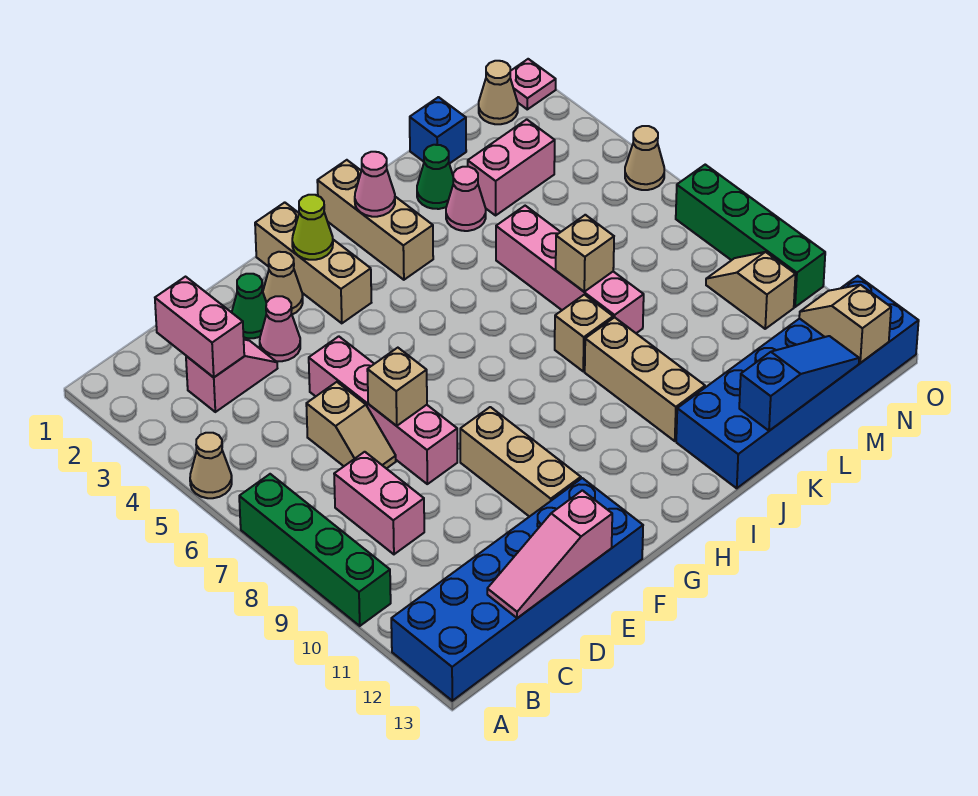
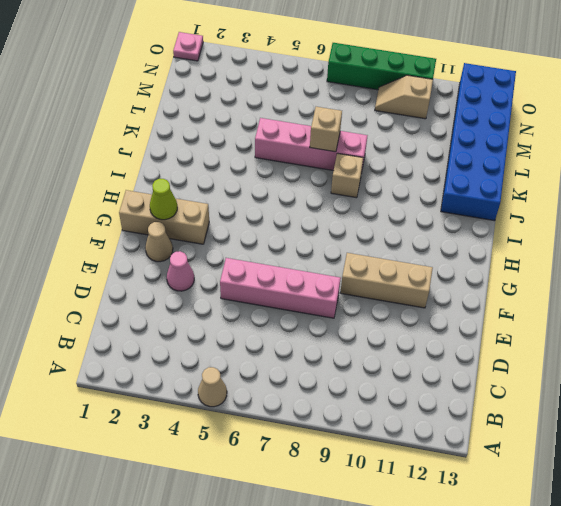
none -> green 1x4 brick [239,474,391,626]
none -> blue 2x6 brick [391,478,643,701]
none -> pink 1x2 slope [186,340,277,412]
none -> pink 1x2 brick [334,452,424,554]

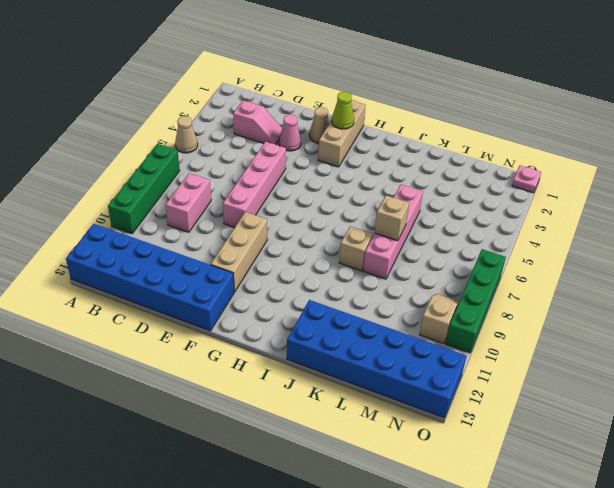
none -> tan 1x2 slope [306,382,396,469]
none -> green 1x1 cone [232,274,266,338]
none -> tan 1x3 brick [317,160,433,280]
none -> tan 1x3 brick [585,317,705,441]

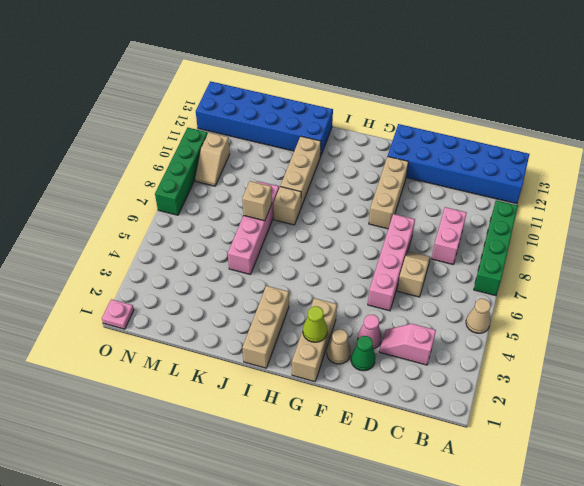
none -> green 1x1 cone [417,145,453,209]
none -> pink 1x1 cone [446,167,486,231]
none -> blue 1x1 brick [410,97,466,164]
none -> pink 1x2 brick [468,119,555,215]

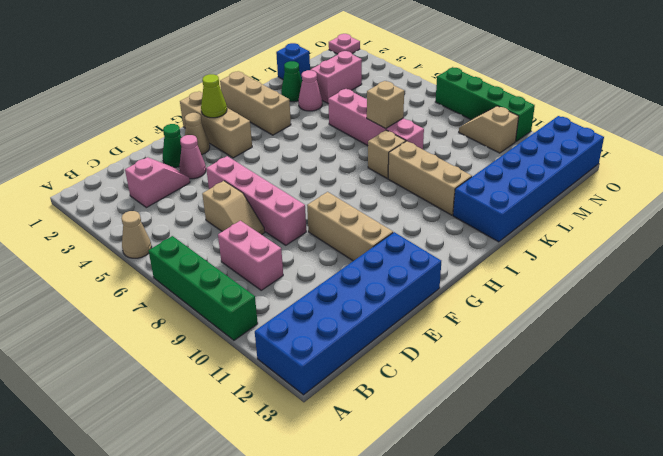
none -> tan 1x1 cone [479,61,518,124]
none -> tan 1x1 cone [625,126,664,190]
none -> pink 1x2 brick [155,277,244,377]
none -> pink 1x3 slope [487,490,612,618]

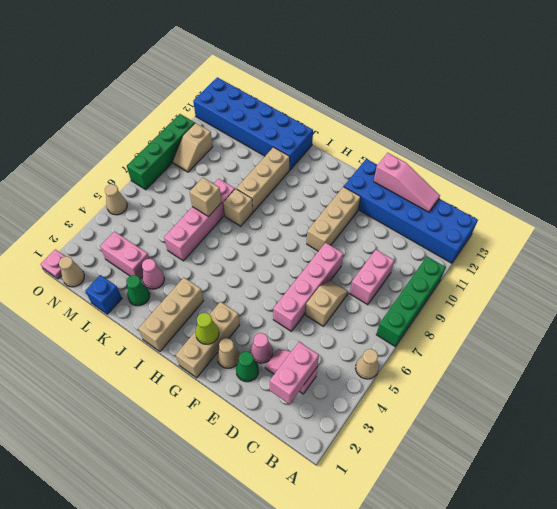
none -> tan 1x1 brick [367,348,427,426]
none -> pink 1x1 cone [355,152,395,217]
none -> blue 1x3 slope [739,336,859,431]
none -> tan 1x2 slope [799,285,891,363]

